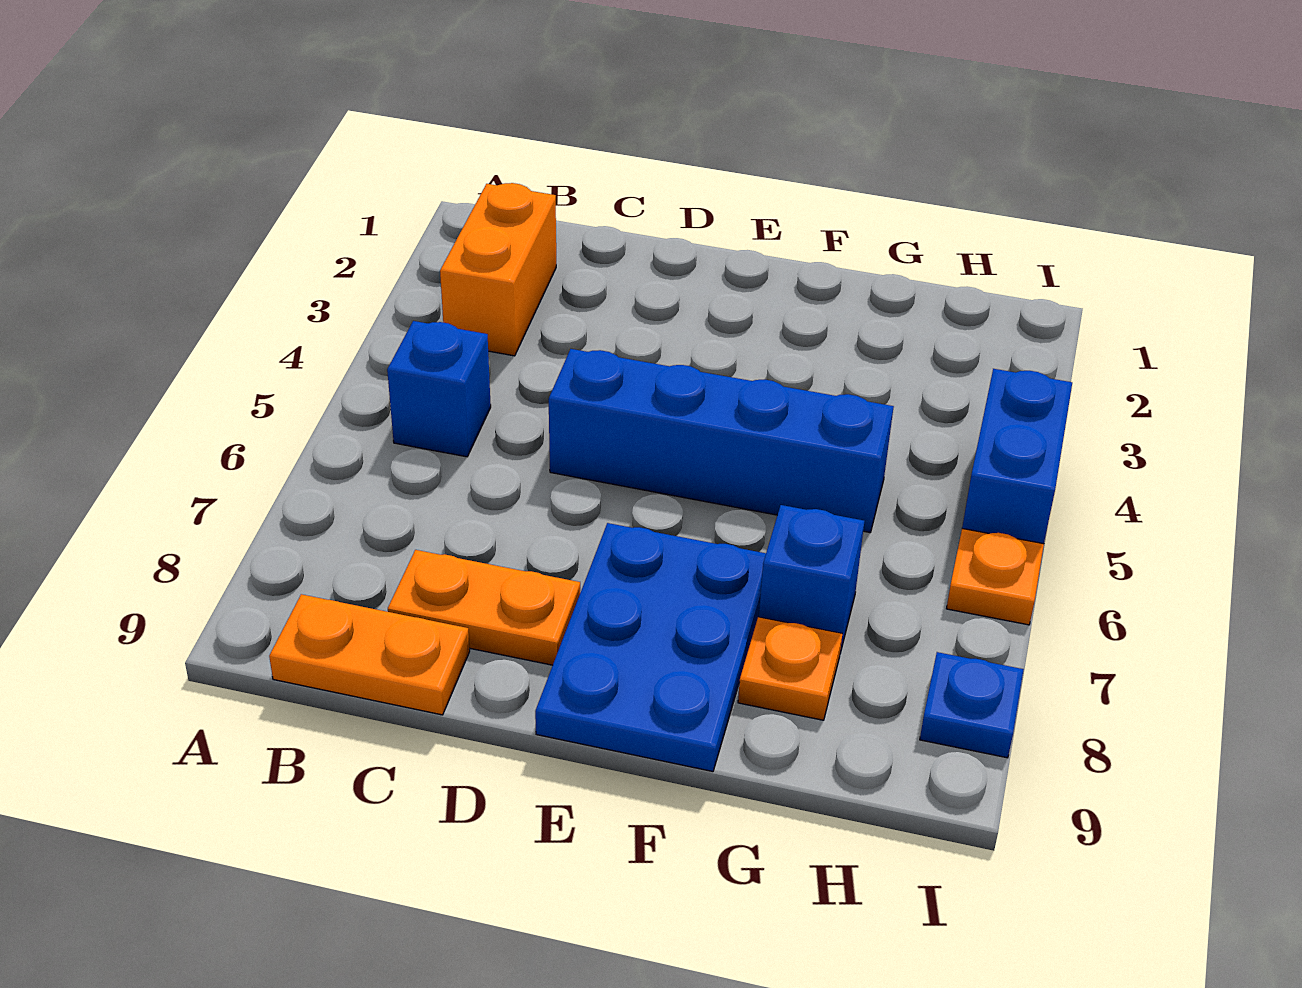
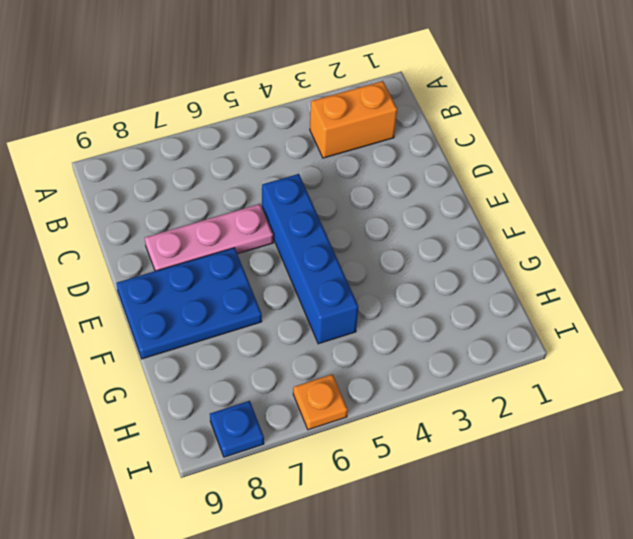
pink 1x3 plate [145,204,273,271] -> orange 1x2 plate [388,550,580,665]
none -> blue 1x1 brick [387,321,491,457]
none -> orange 1x2 plate [269,594,470,715]

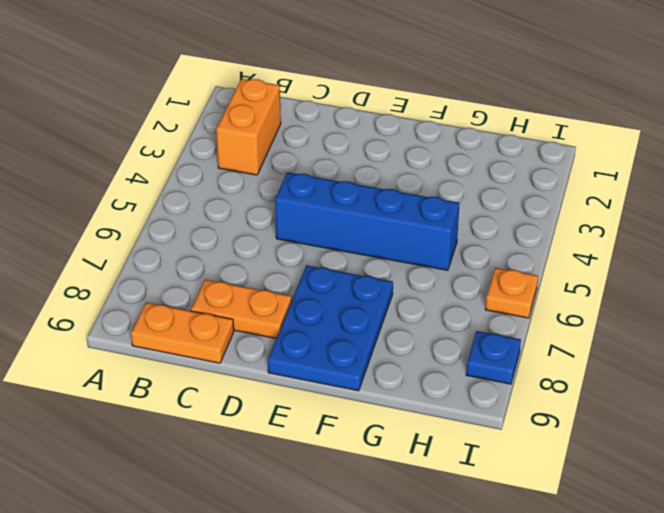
none -> blue 1x1 brick [387,321,491,457]
none -> blue 1x1 brick [759,505,864,653]

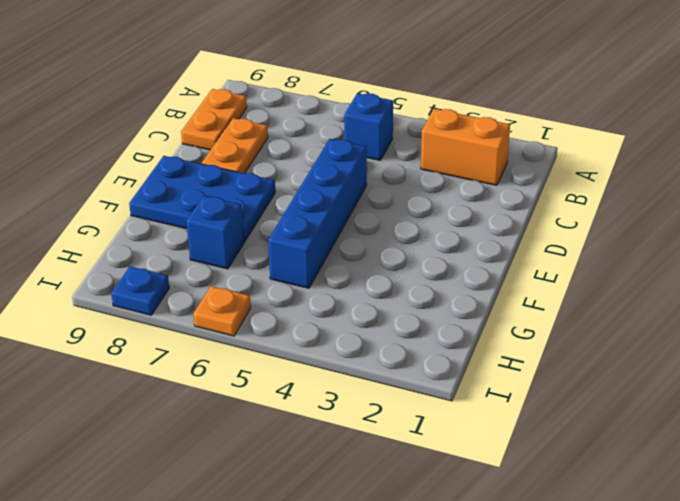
none -> orange 1x1 plate [738,617,842,720]
none -> blue 1x2 brick [962,369,1072,544]

